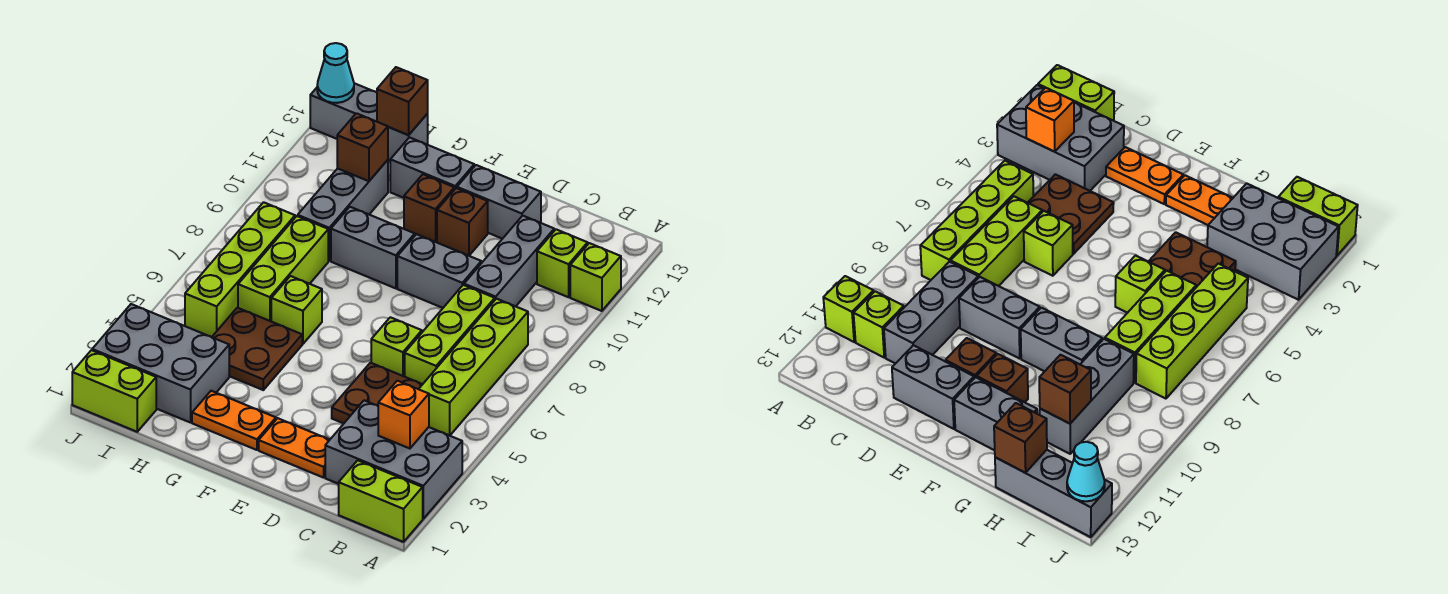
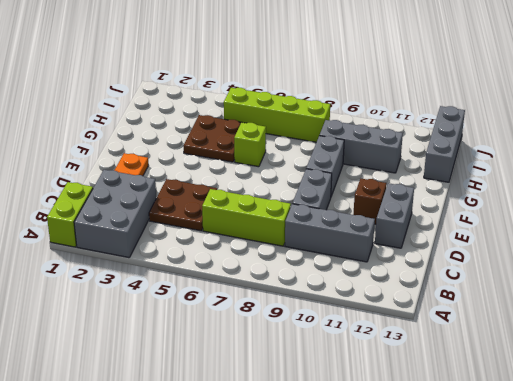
none -> lime 1x1 brick [570,243,621,311]
none -> lime 1x4 brick [419,299,528,435]
none -> lime 1x1 brick [537,229,588,297]

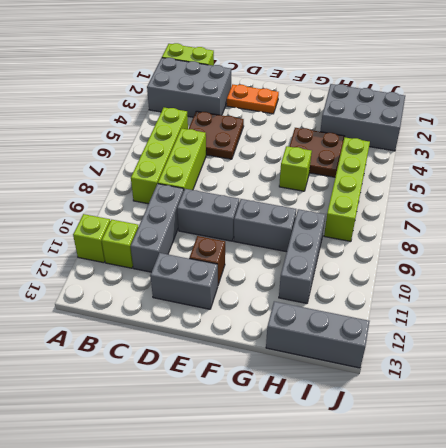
none -> lime 1x1 brick [371,317,422,377]
none -> orange 1x2 plate [192,391,276,450]
none -> brown 1x1 brick [404,174,454,242]

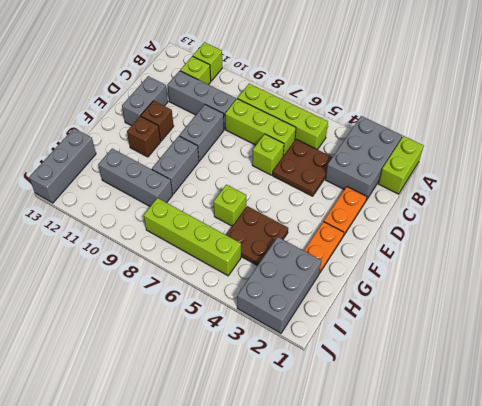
none -> grey 1x2 brick [390,137,474,198]
none -> lime 1x3 brick [238,216,328,321]
none -> lime 1x2 brick [72,350,156,432]

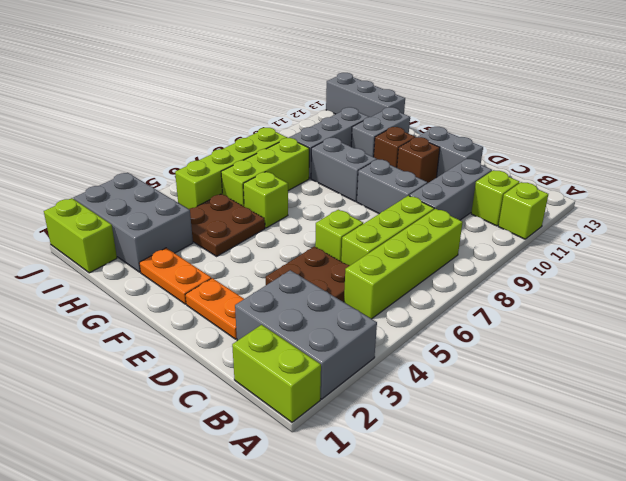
grey 1x2 brick [351,107,410,157] -> grey 1x2 brick turned to [390,137,474,198]
none -> orange 1x1 brick [378,381,429,449]
none -> brown 1x1 brick [337,113,388,181]
none -> brown 1x1 brick [377,67,428,135]

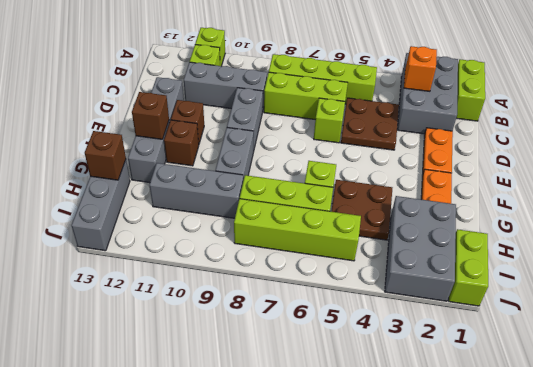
brown 1x1 brick [132,92,169,139] -> brown 1x1 brick moved to [337,113,388,181]
none -> cyan 1x1 cone [317,43,354,103]

